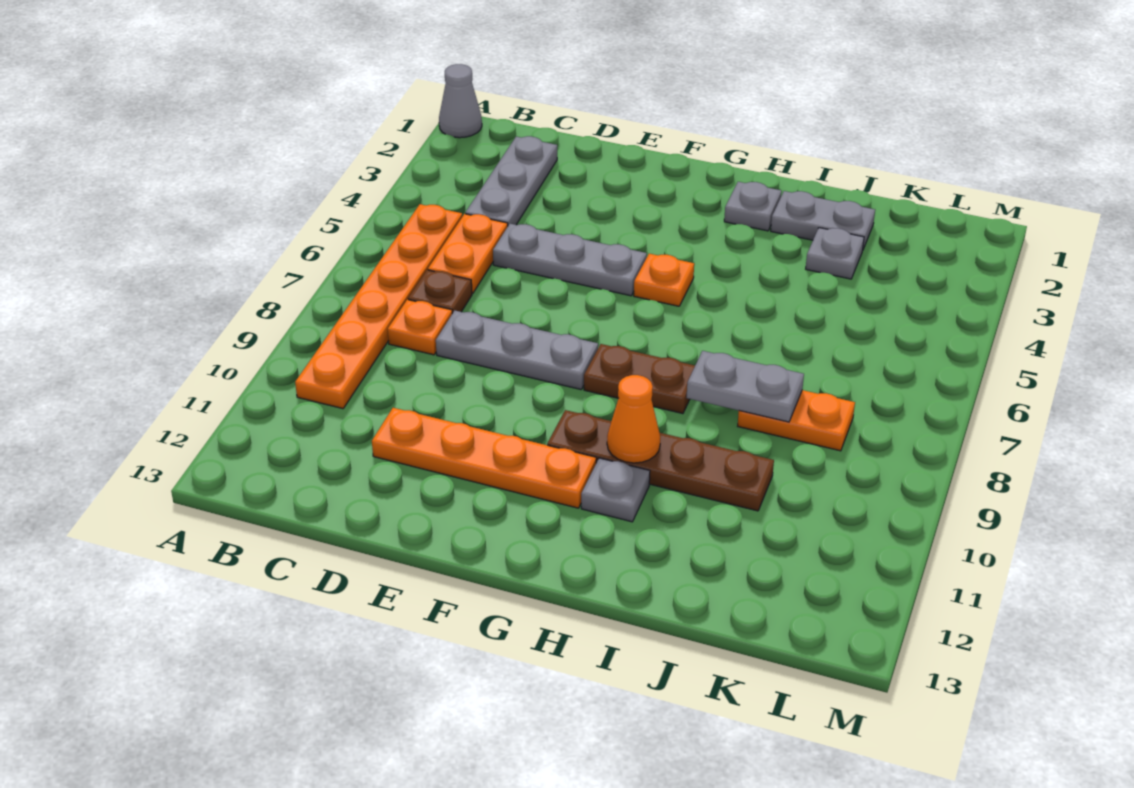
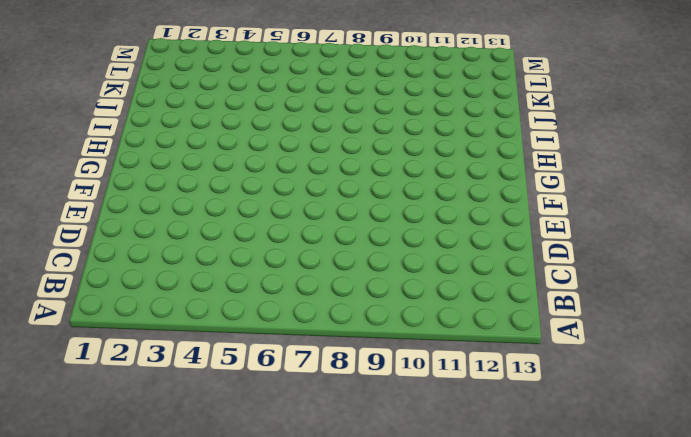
none -> grey 1x1 cone [439,64,482,138]
none -> orange 1x6 plate [295,204,462,409]
none -> grey 1x3 plate [465,136,557,225]

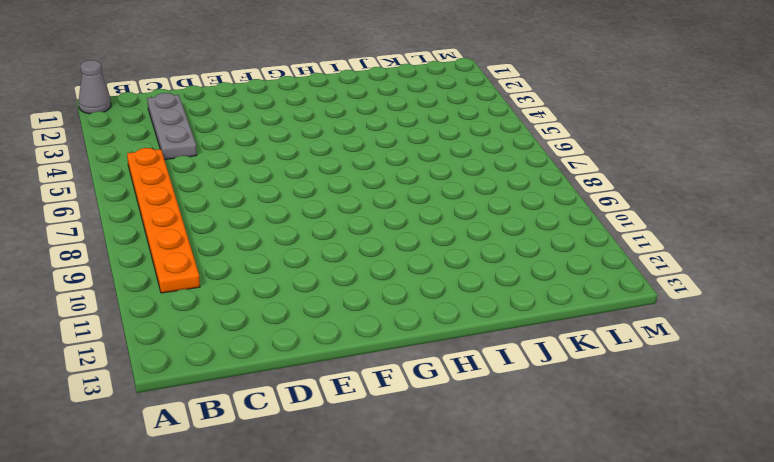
none -> orange 1x2 plate [428,214,508,294]
none -> brown 1x1 plate [408,270,472,313]
none -> orange 1x1 plate [388,300,452,355]

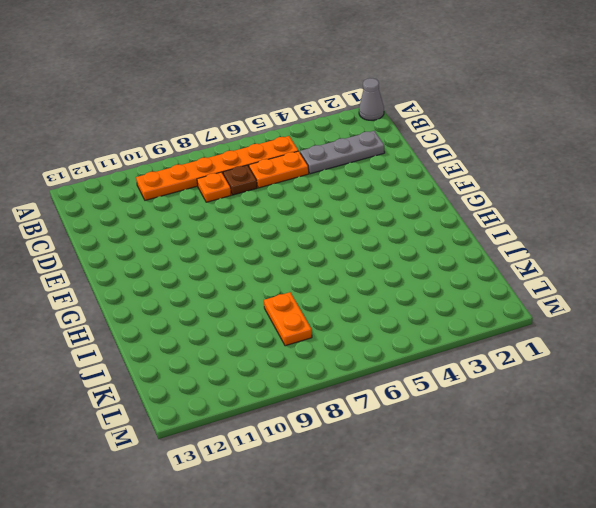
none -> grey 1x3 plate [493,224,647,296]
none -> grey 1x3 plate [436,311,598,389]
none -> orange 1x4 plate [372,408,596,508]

